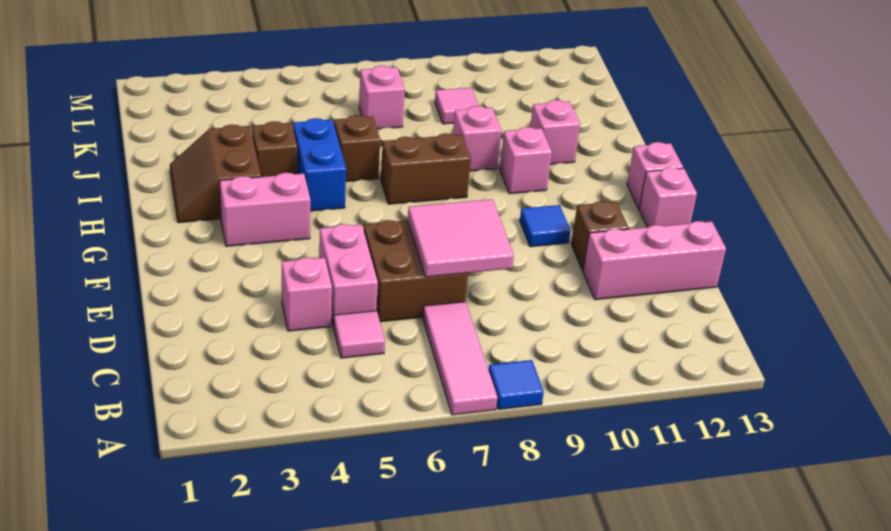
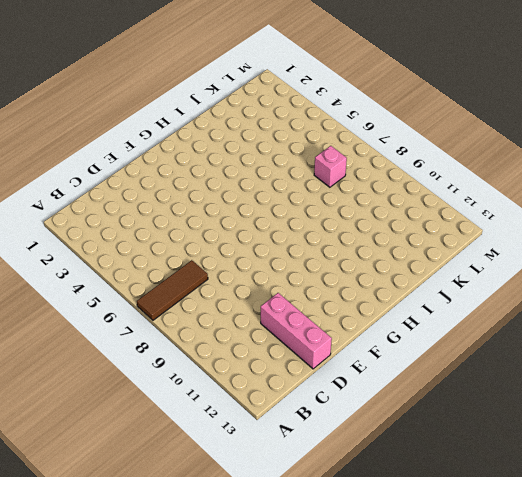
brown 1x3 tile [137,260,208,320] -> pink 1x3 tile [423,302,497,415]
none -> blue 1x1 tile [488,360,544,410]
none -> pink 1x1 tile [333,311,385,358]
none -> pink 1x1 brick [282,258,332,331]

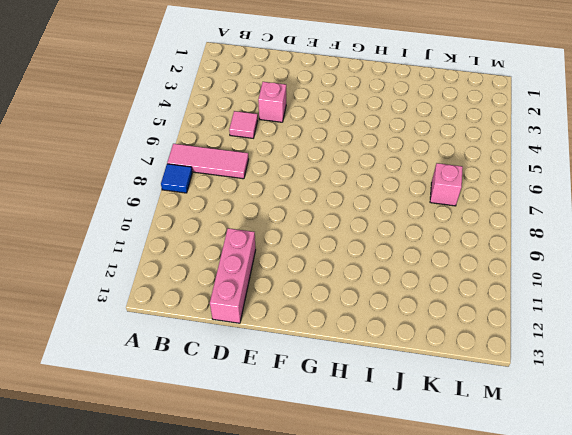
none -> pink 1x2 brick [319,224,378,326]
none -> brown 2x2 brick [364,220,468,322]
none -> brown 1x1 brick [571,201,629,271]

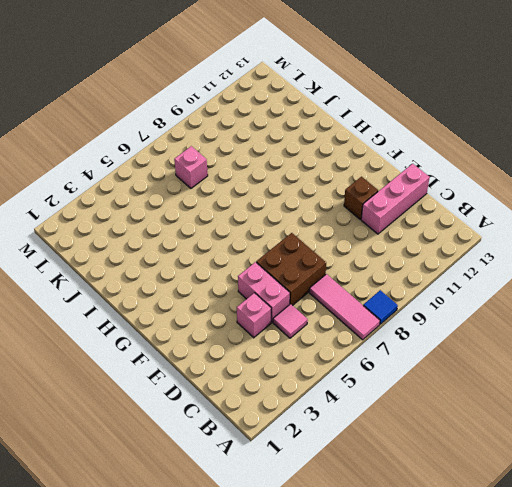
none -> blue 1x1 tile [520,205,570,247]
none -> pink 1x1 brick [639,167,697,227]
none -> pink 1x2 brick [220,173,310,246]

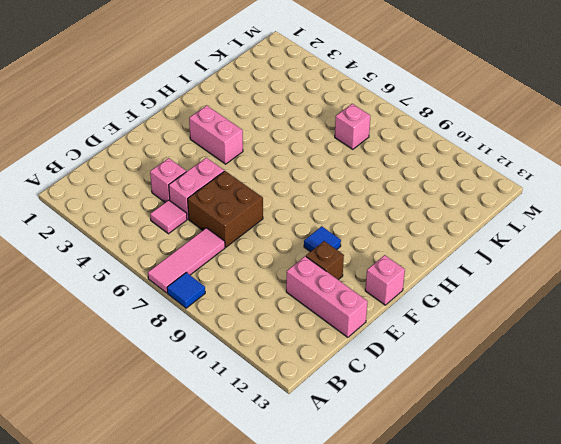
none -> pink 1x1 brick [627,142,683,209]
none -> brown 2x2 slope [170,125,261,223]
none -> blue 1x2 brick [293,118,346,211]

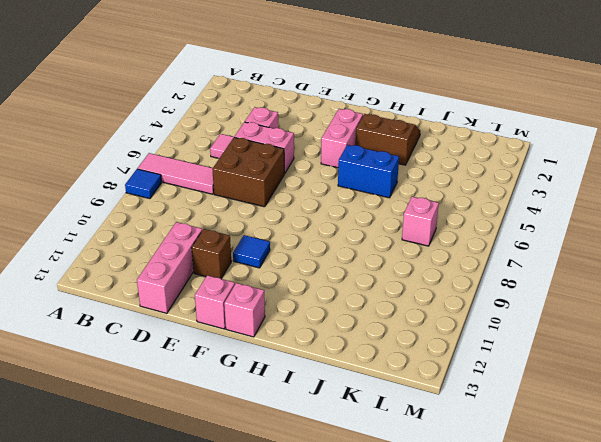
none -> brown 1x2 brick [381,133,471,204]
none -> pink 1x1 brick [500,127,552,194]
none -> brown 1x1 brick [252,121,297,177]

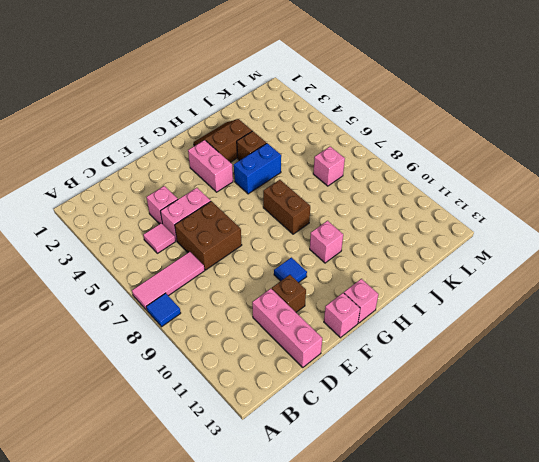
none -> brown 1x1 brick [334,115,380,181]
none -> pink 1x1 brick [453,106,502,171]
none -> pink 1x1 brick [530,100,580,164]

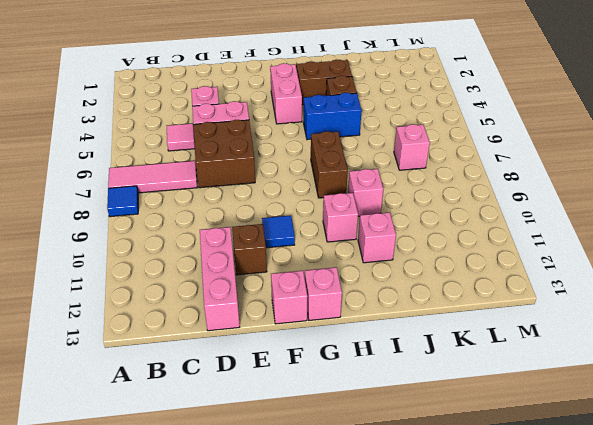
none -> brown 1x1 brick [334,115,380,181]
none -> pink 1x1 tile [435,88,479,124]
none -> pink 2x2 tile [408,199,514,277]

